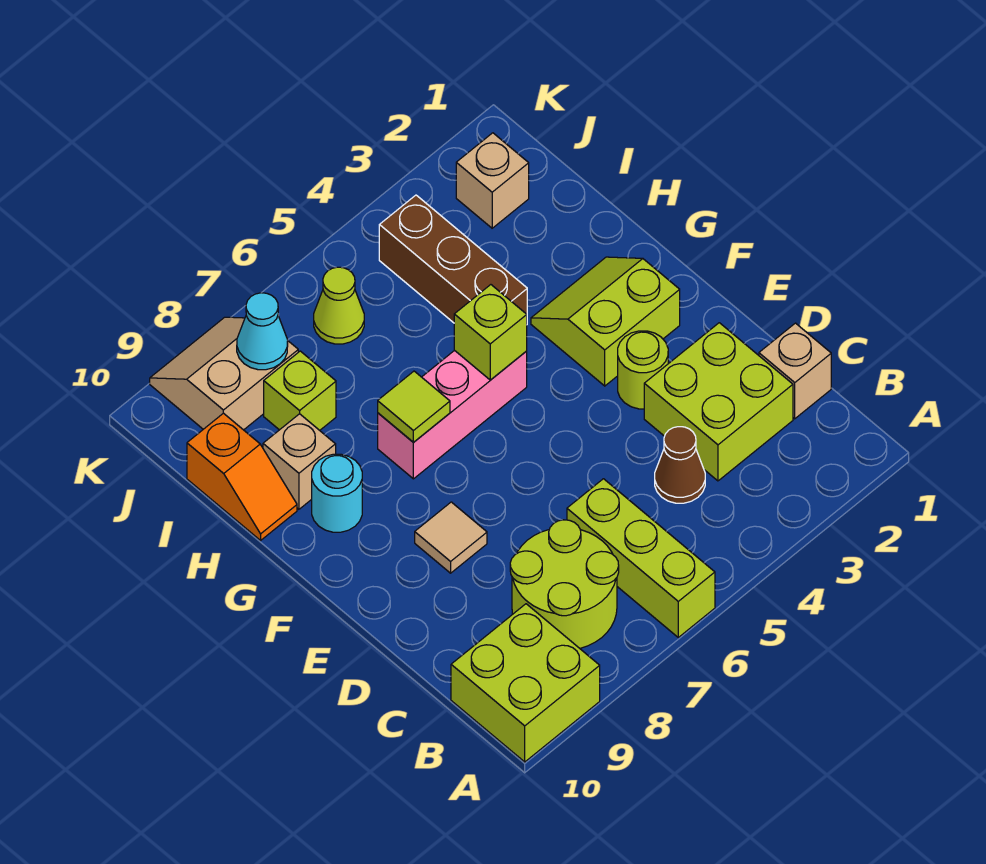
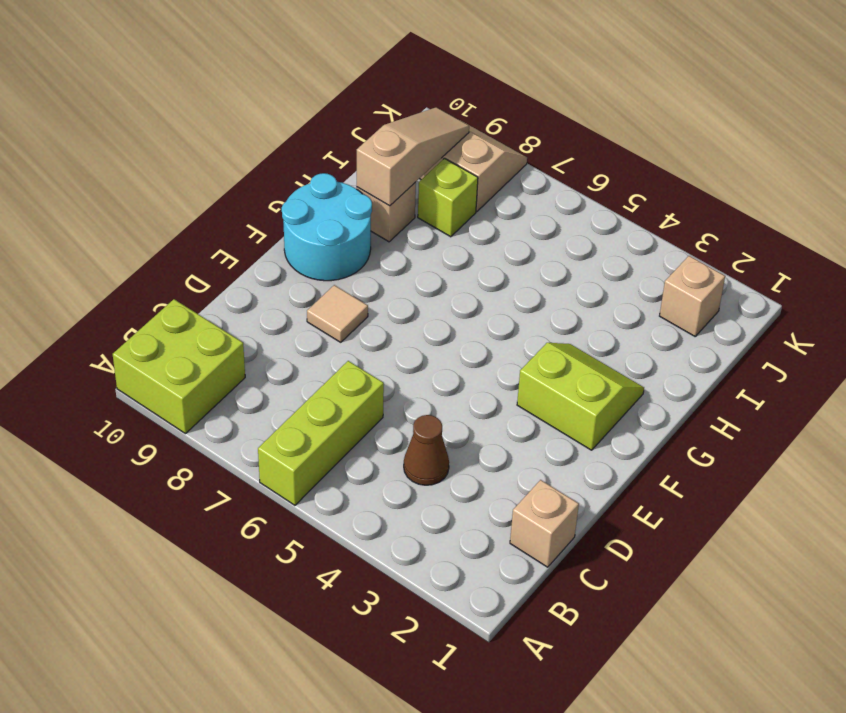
cyan 2x2 round brick [282,173,372,281] -> cyan 1x1 round brick [312,454,362,532]
tan 1x3 slope [357,107,469,206] -> none
none -> lime 2x2 round brick [510,520,619,648]
none -> lime 2x2 brick [644,323,793,481]
none -> lime 1x1 round brick [618,331,668,409]

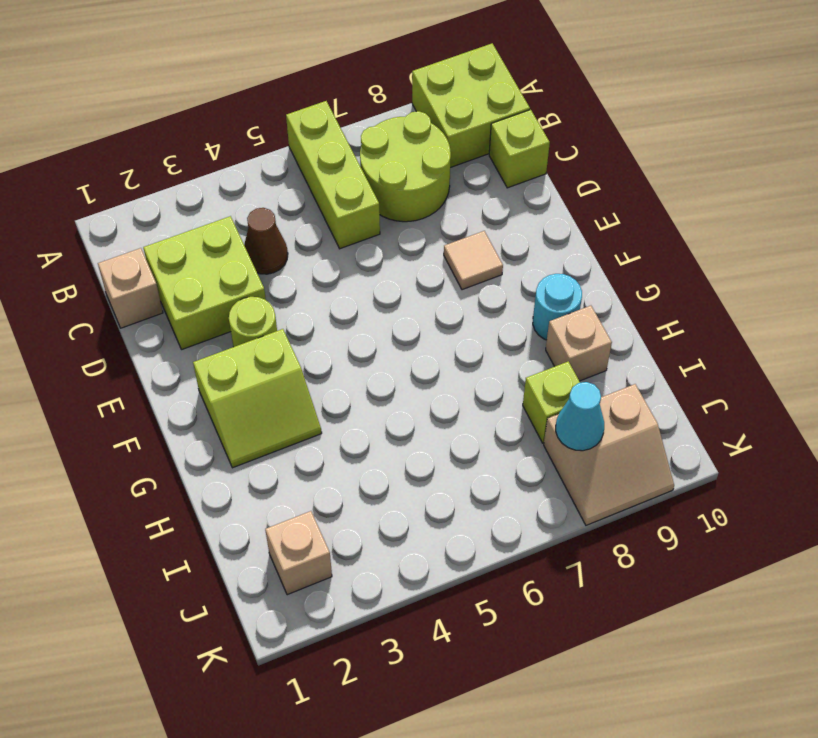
lime 1x1 brick [489,110,550,188] -> lime 1x1 brick moved to [454,285,527,380]
none -> pink 1x3 brick [378,350,527,479]
none -> brown 1x3 brick [379,195,527,323]
none -> orange 1x2 slope [187,413,297,540]

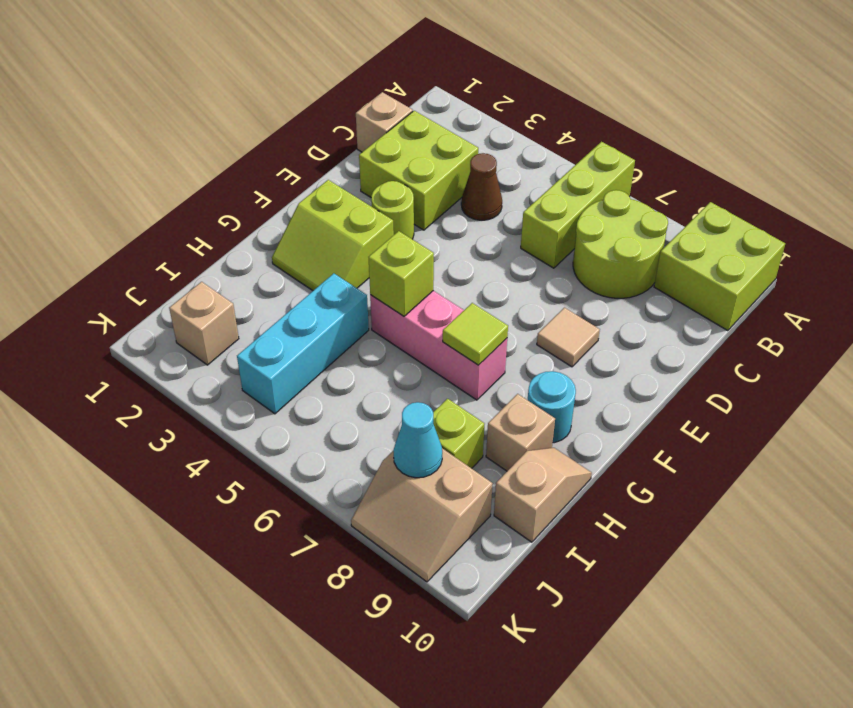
cyan 1x3 brick [237,273,369,414] -> brown 1x3 brick [379,195,527,323]
tan 1x2 slope [494,448,592,542] -> orange 1x2 slope [187,413,297,540]
none -> lime 1x1 cone [314,267,364,344]

